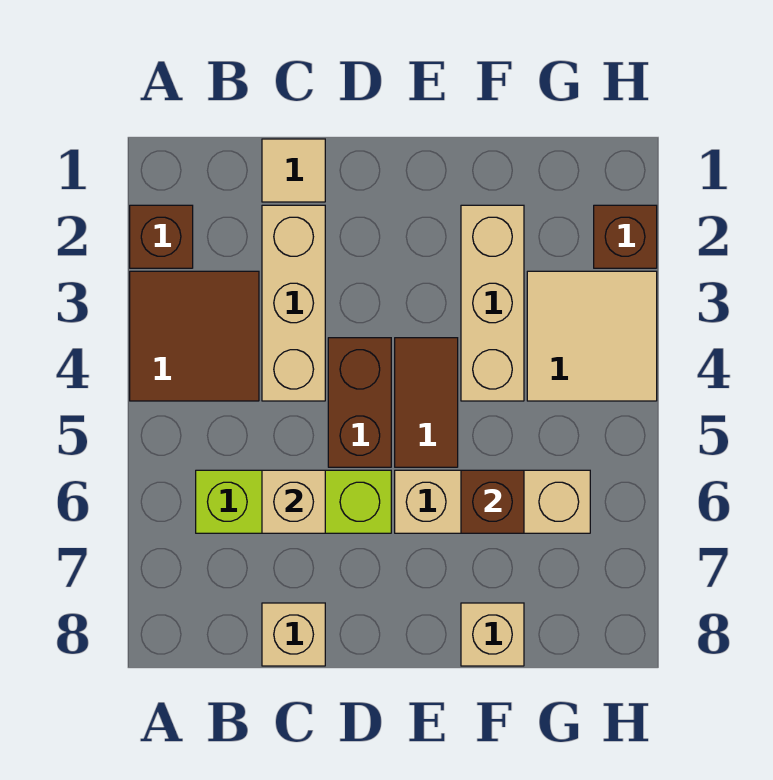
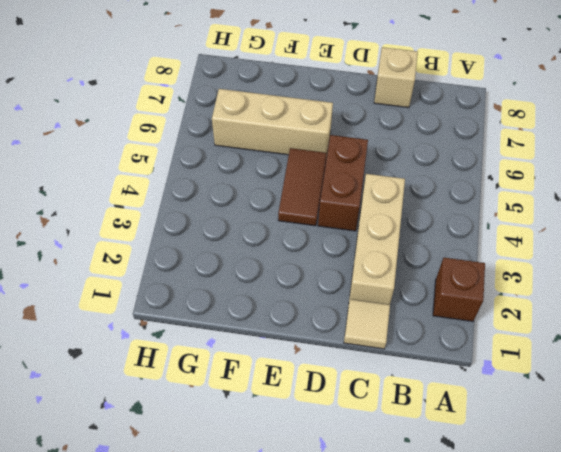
none -> brown 2x2 tile [130,271,259,401]
none -> lime 1x3 brick [196,470,391,533]
none -> tan 1x3 brick [461,205,524,401]

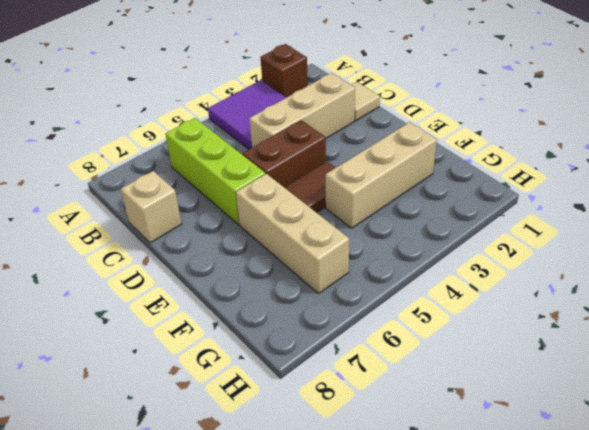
purple 2x2 tile [208,80,286,149] -> brown 2x2 tile [130,271,259,401]
none -> tan 1x1 brick [461,603,524,666]
none -> tan 2x2 tile [527,271,657,401]
none -> brown 1x1 brick [594,205,657,268]

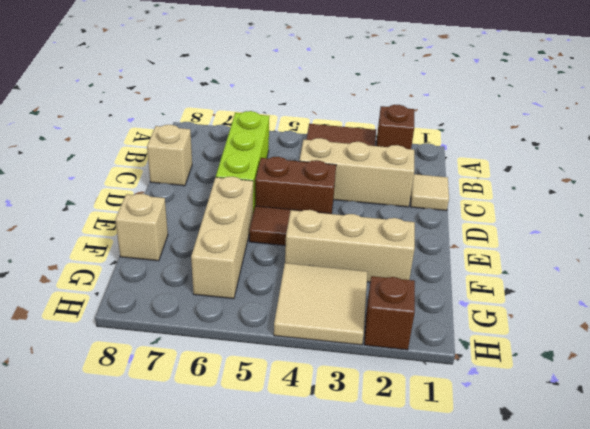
none -> tan 1x1 brick [262,470,325,533]
none -> brown 1x1 brick [461,470,524,533]

